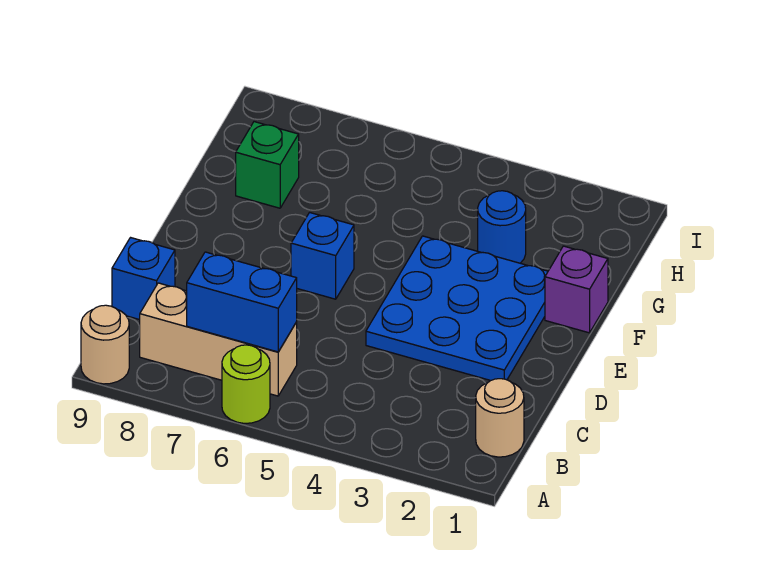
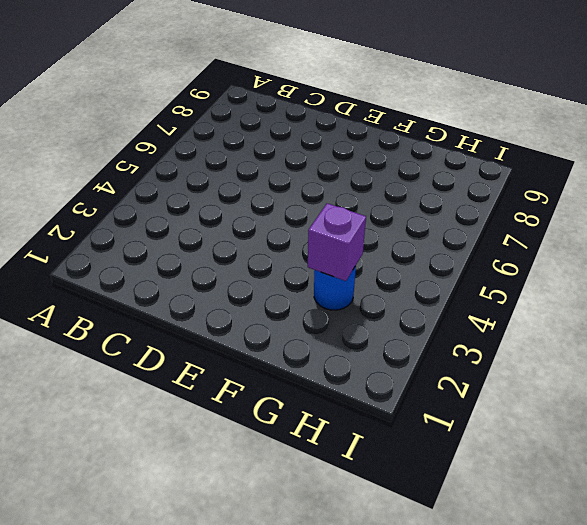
purple 1x1 brick [308,203,366,281] -> purple 1x1 brick moved to [545,246,608,333]
none -> lime 1x1 round brick [222,345,270,423]
none -> tan 1x1 round brick [81,305,129,384]

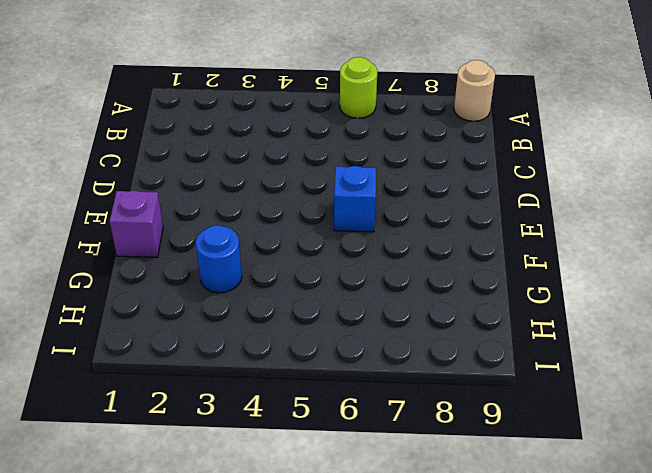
none -> tan 1x1 round brick [476,379,524,457]
none -> tan 1x3 brick [140,283,297,396]

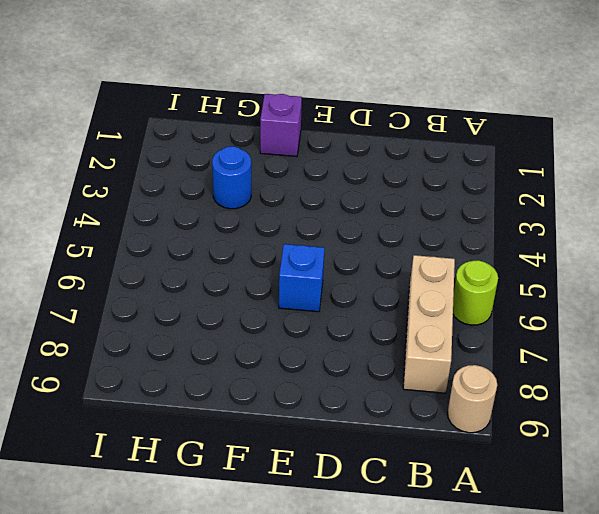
none -> tan 1x1 round brick [476,379,524,457]
none -> blue 1x1 brick [112,238,175,320]

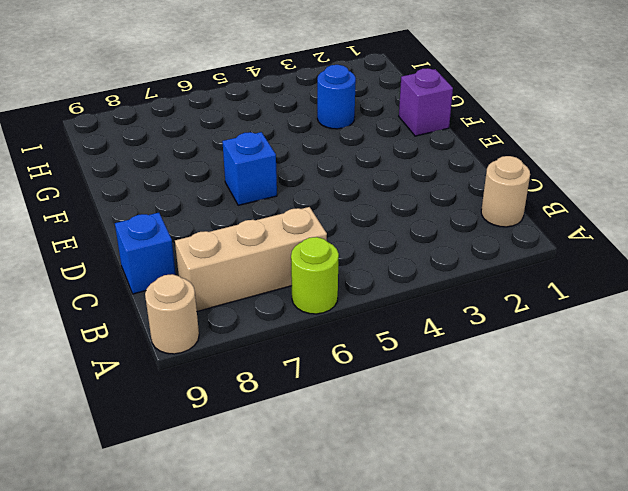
none -> blue 3x3 plate [366,236,548,381]
none -> green 1x1 brick [236,122,299,208]

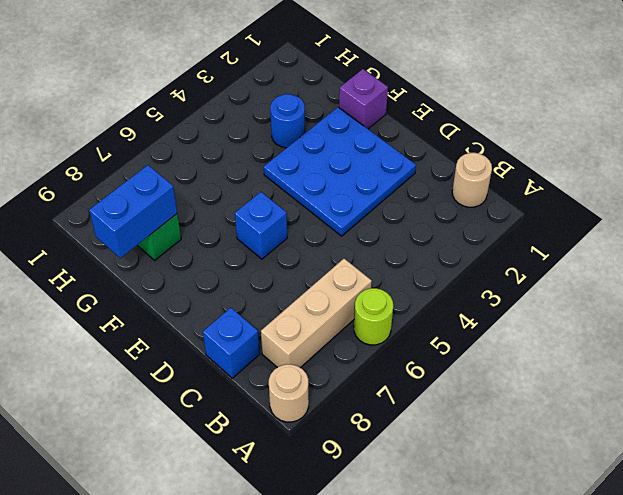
blue 1x2 brick [89,165,177,258] -> blue 1x2 brick moved to [187,252,297,352]

